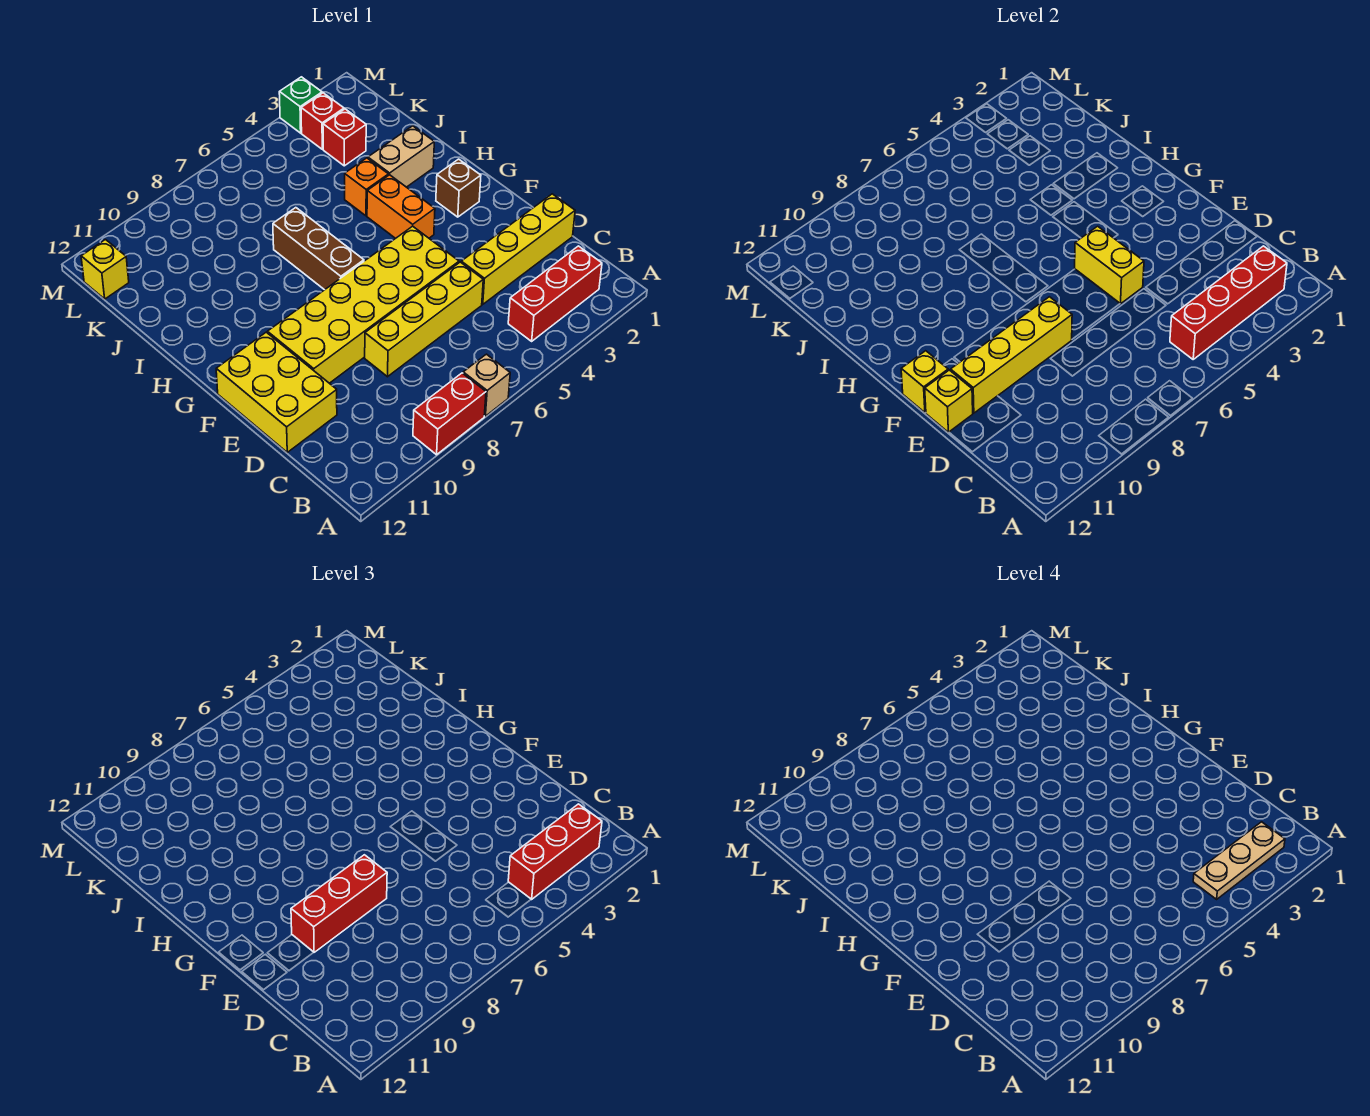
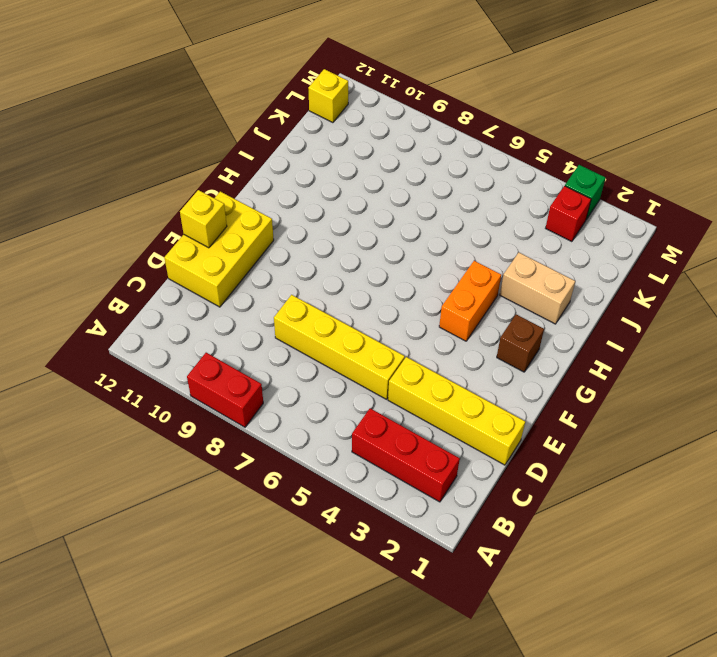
none -> tan 1x1 brick [463,354,510,416]
none -> yellow 2x6 brick [267,226,459,383]
none -> brown 1x3 brick [273,208,364,290]

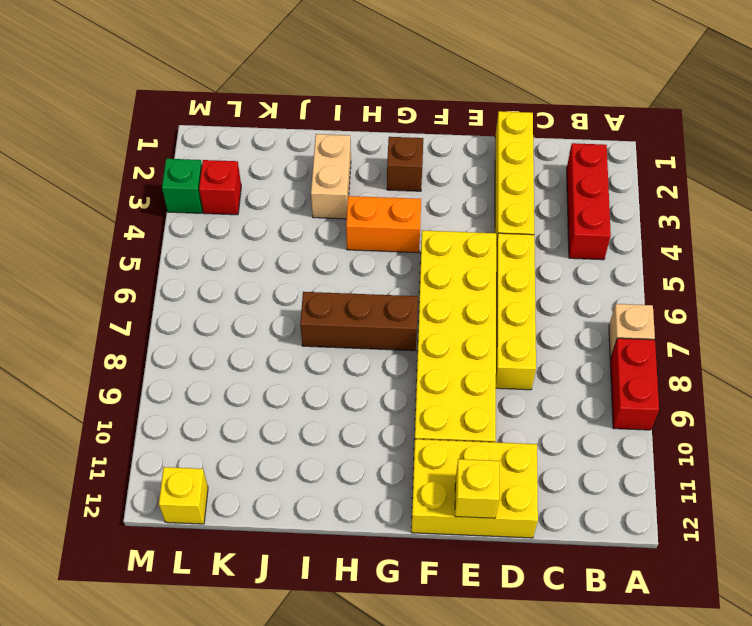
none -> orange 1x1 brick [345,158,388,216]
none -> red 1x1 brick [323,109,366,166]
none -> red 1x4 brick [1170,246,1287,359]

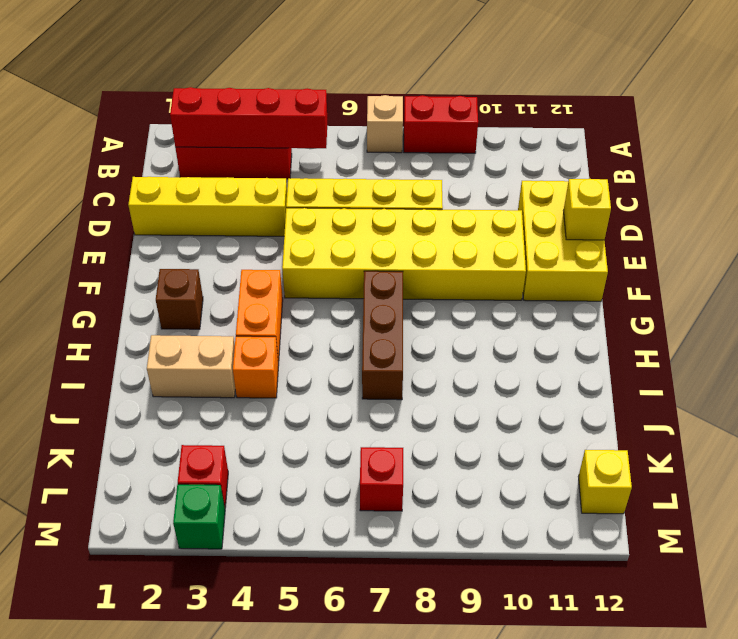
red 1x1 brick [360,447,403,511] -> red 1x1 brick moved to [323,109,366,166]
none -> yellow 1x2 brick [1075,226,1144,304]
none -> yellow 1x4 brick [951,297,1072,413]
none -> yellow 1x1 brick [901,351,948,413]

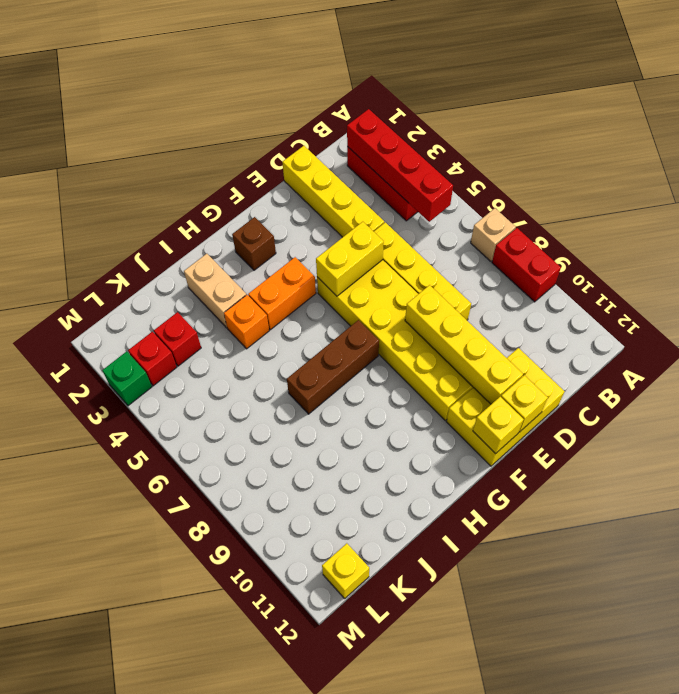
none -> red 1x3 brick [508,804,602,899]
none -> red 1x3 brick [291,855,387,952]
none -> tan 1x3 plate [1193,822,1285,899]

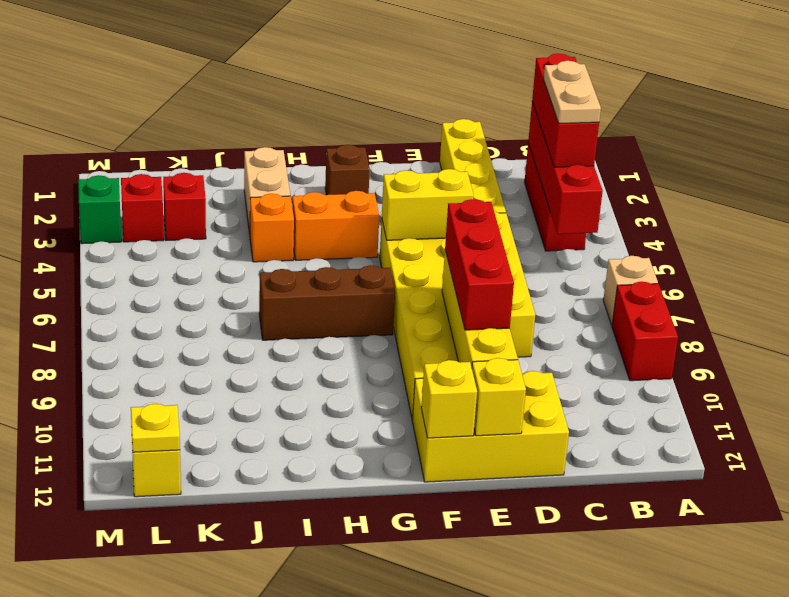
tan 1x2 plate [544,61,601,123] -> tan 1x3 plate [1193,822,1285,899]
yellow 1x1 plate [131,404,180,452] -> none

